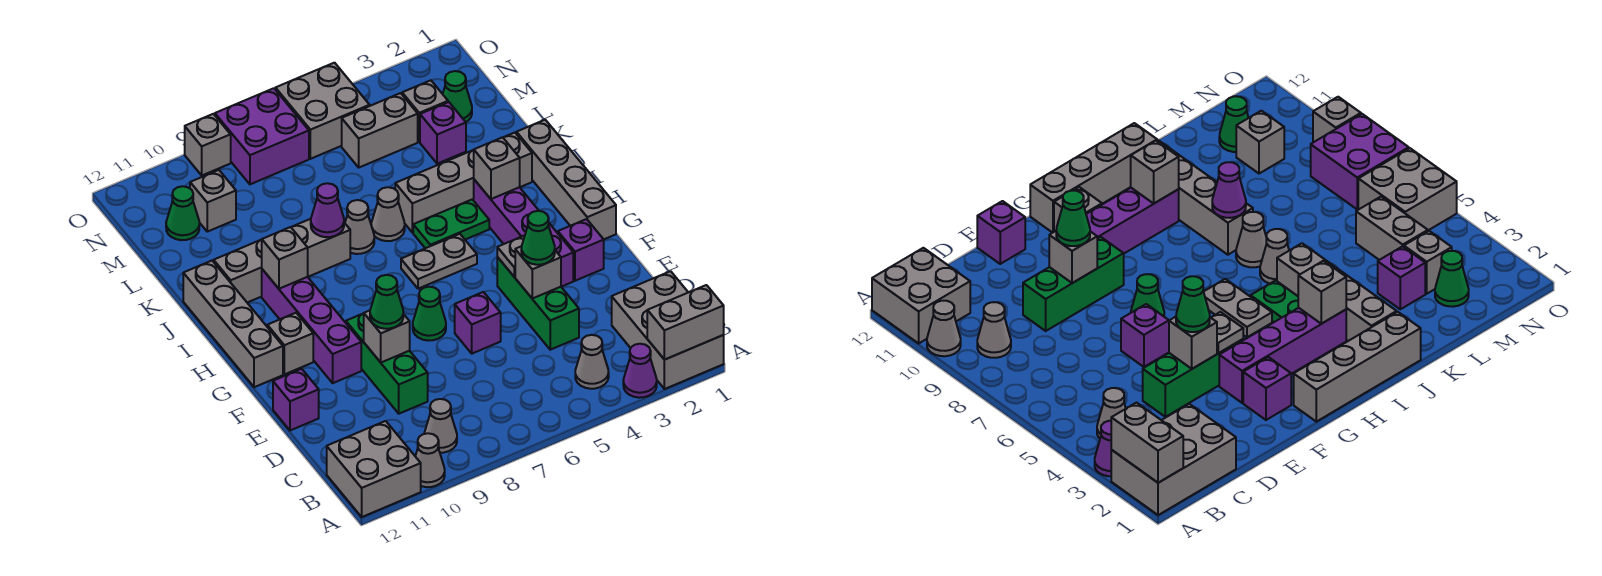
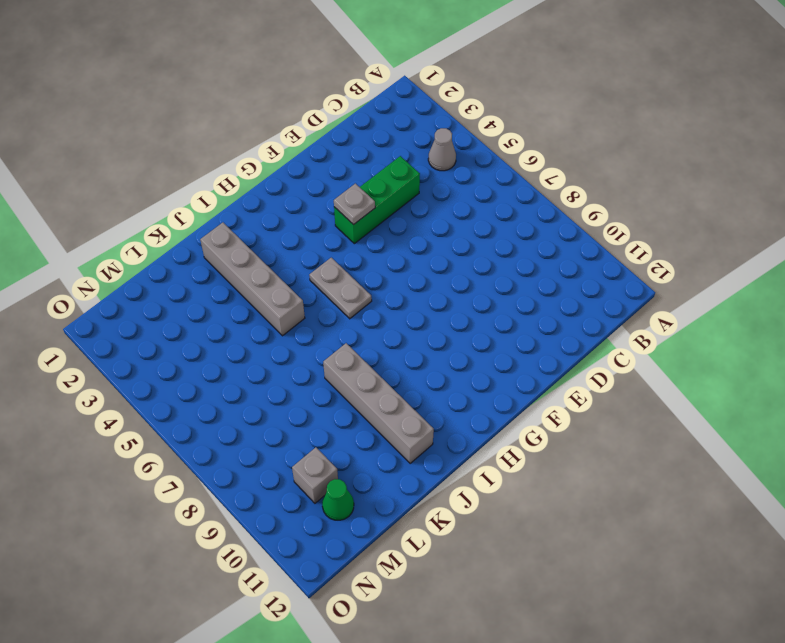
none -> grey 2x3 brick [612,271,724,389]
none -> purple 1x1 cone [623,344,657,398]
none -> grey 1x1 cone [415,433,445,487]
none -> grey 2x2 brick [327,421,421,517]

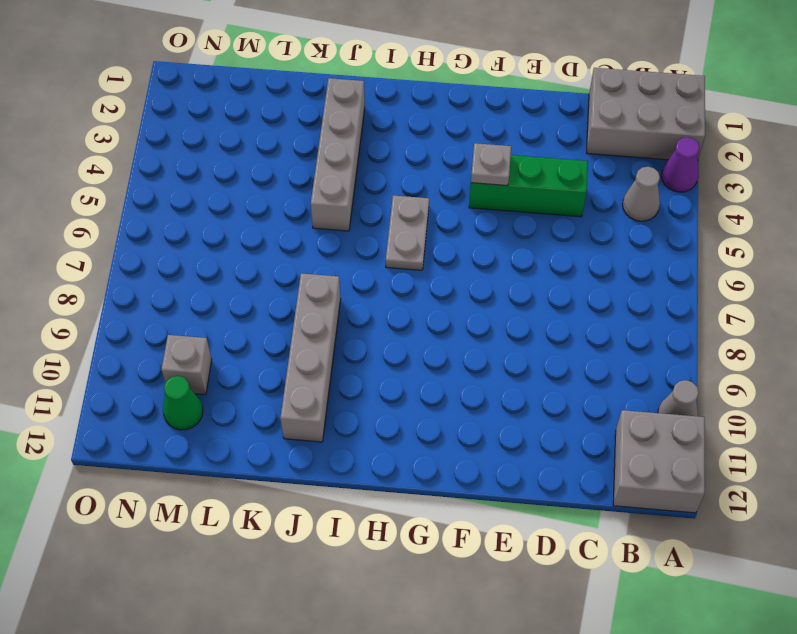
none -> grey 1x1 cone [424,399,457,453]
none -> green 1x3 brick [346,313,428,414]
none -> purple 1x1 brick [455,292,501,354]
none -> purple 1x1 brick [273,369,319,430]

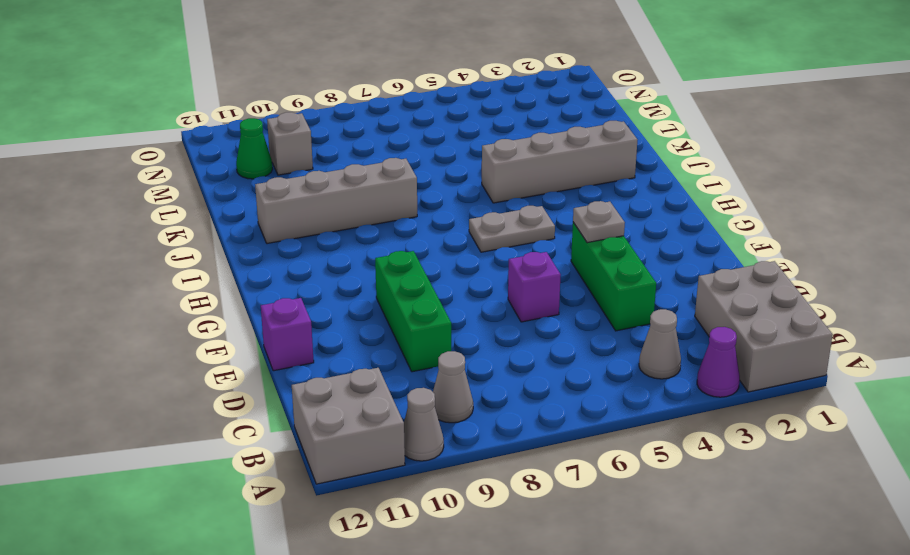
none -> purple 1x1 brick [558,219,604,281]
none -> purple 1x4 brick [474,180,573,287]
none -> green 1x1 cone [413,287,446,341]
none -> purple 1x4 brick [262,269,361,383]

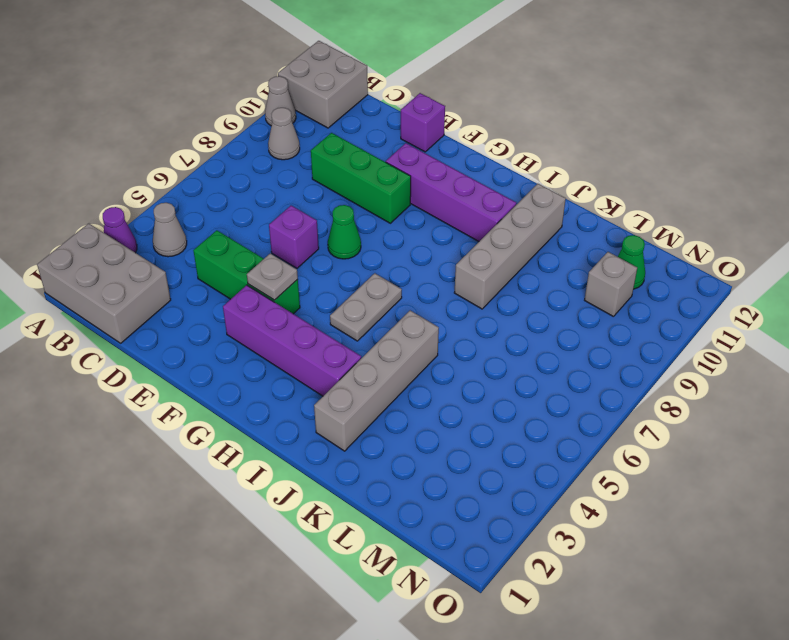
none -> purple 1x1 brick [558,219,604,281]
none -> grey 1x4 brick [516,120,616,239]
none -> grey 1x1 brick [267,313,313,374]
none -> grey 1x4 brick [183,261,283,387]

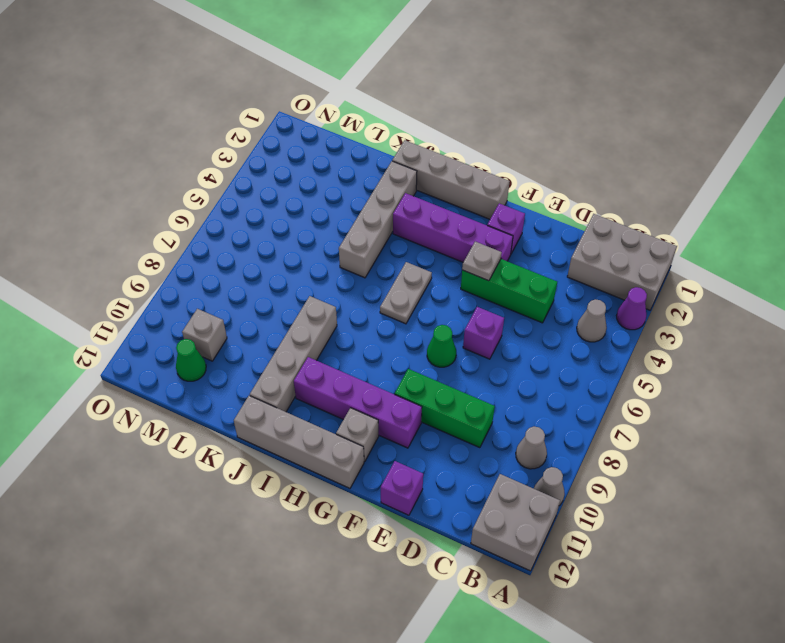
none -> green 1x2 plate [413,200,489,248]
none -> grey 1x1 cone [371,187,405,241]
none -> grey 1x1 cone [345,200,374,254]
none -> purple 1x1 brick [420,102,466,164]

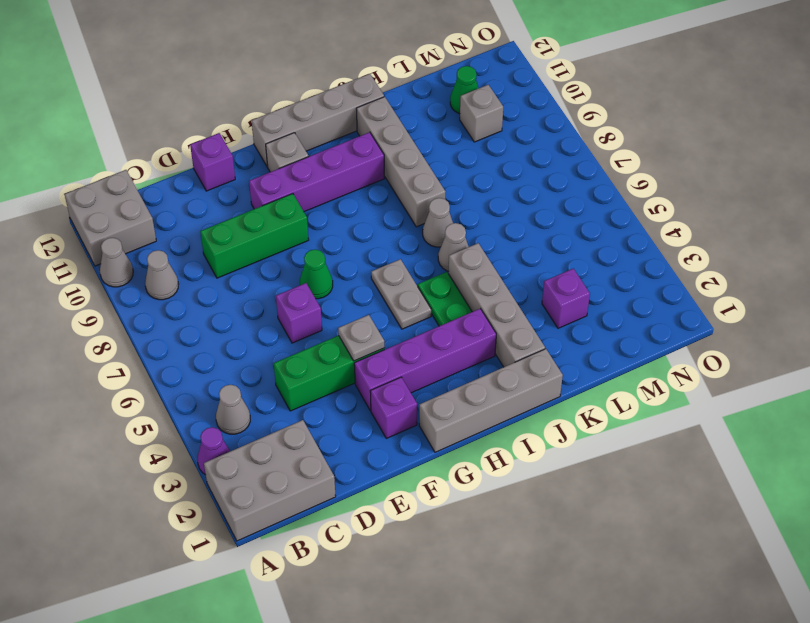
none -> green 1x1 cone [443,71,472,122]
none -> grey 1x1 brick [402,80,448,142]
none -> grey 1x2 brick [342,93,418,167]
none -> grey 2x2 brick [275,63,370,159]

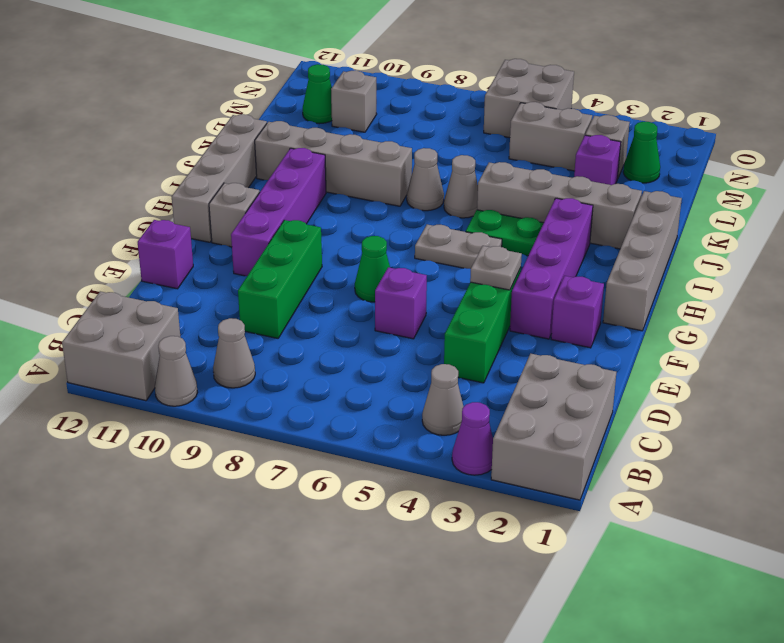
none -> purple 2x2 brick [215,88,309,184]
none -> grey 1x1 brick [185,114,231,175]
none -> grey 1x2 brick [647,285,724,360]
none -> grey 1x1 brick [515,247,561,298]

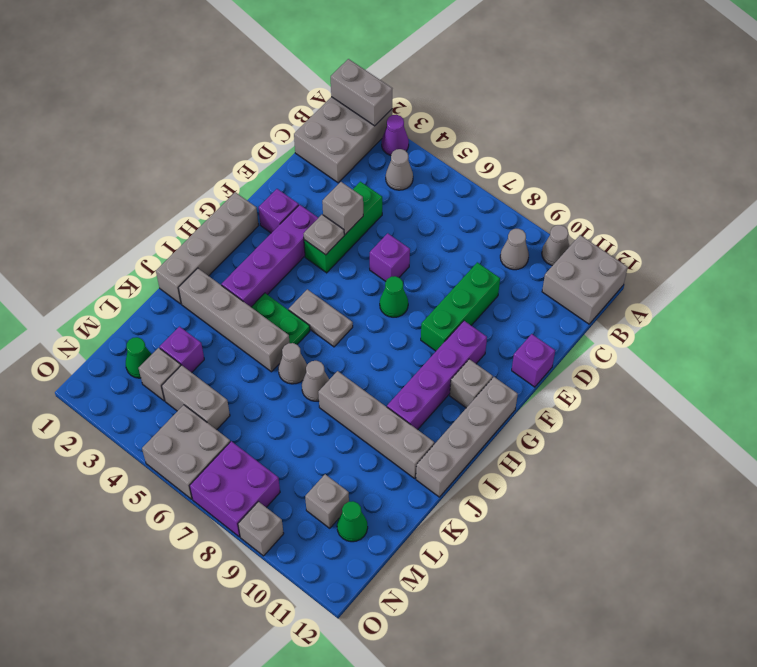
none -> grey 1x1 brick [364,310,410,362]
none -> grey 1x1 brick [474,137,520,199]
none -> grey 1x1 brick [262,227,308,289]
none -> purple 1x1 cone [311,183,344,237]

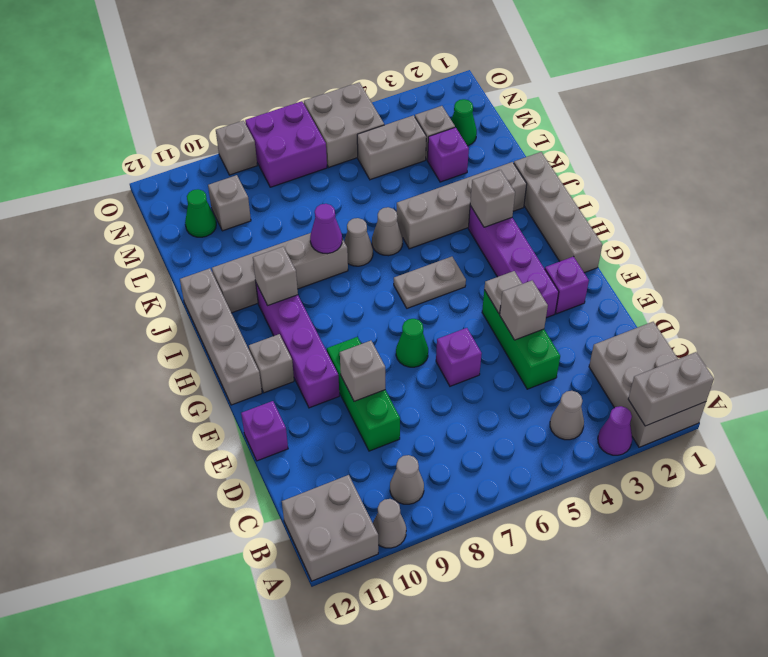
none -> green 1x2 plate [413,200,489,248]
none -> green 1x1 cone [521,211,555,265]
none -> green 1x1 cone [370,275,403,329]

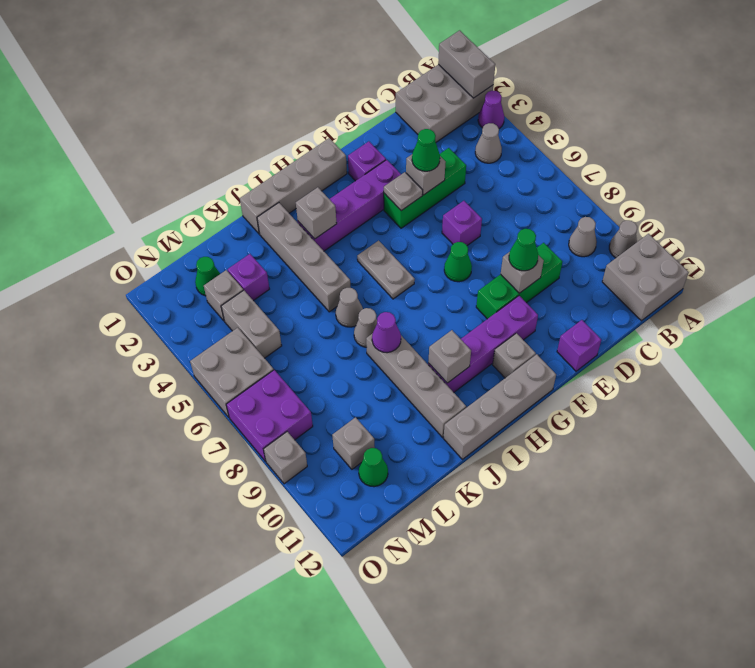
none -> green 1x2 plate [413,200,489,248]

